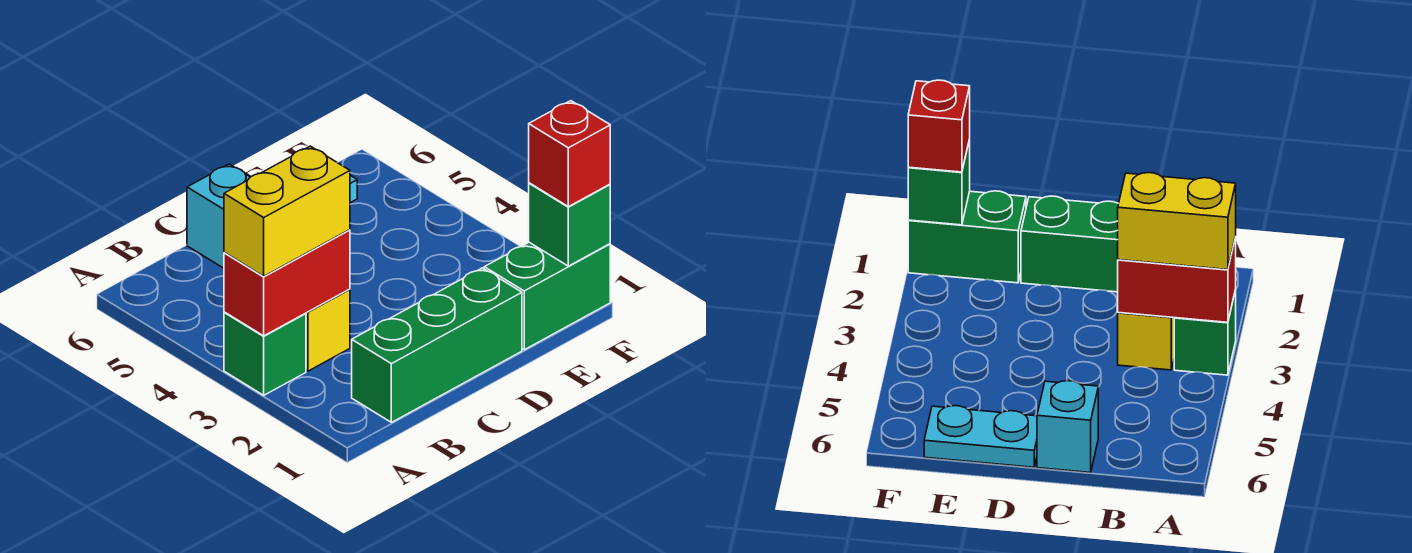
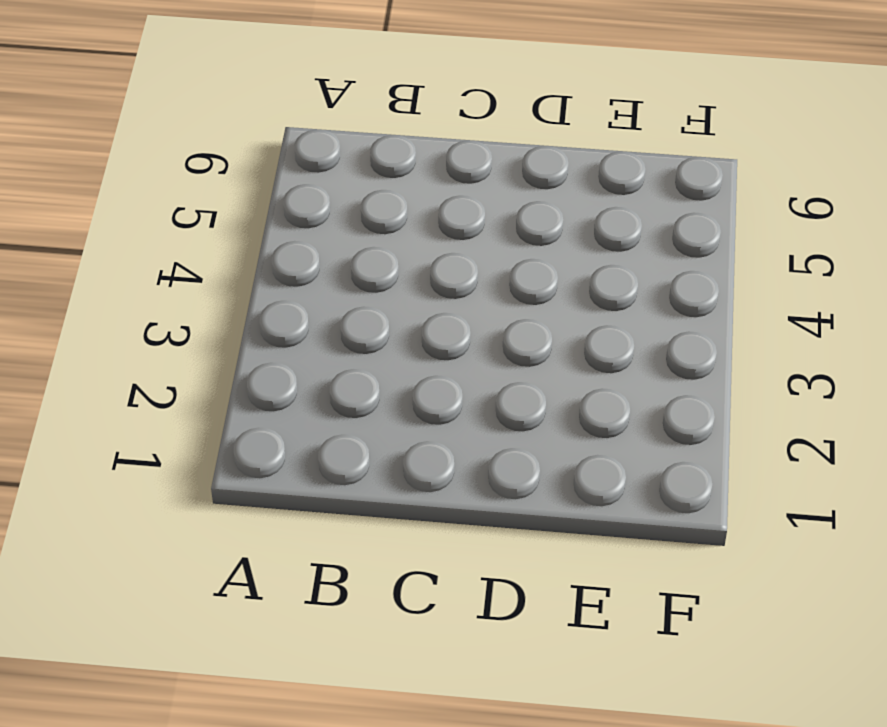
none -> green 1x1 brick [224,312,306,395]
none -> green 1x3 brick [352,268,522,422]

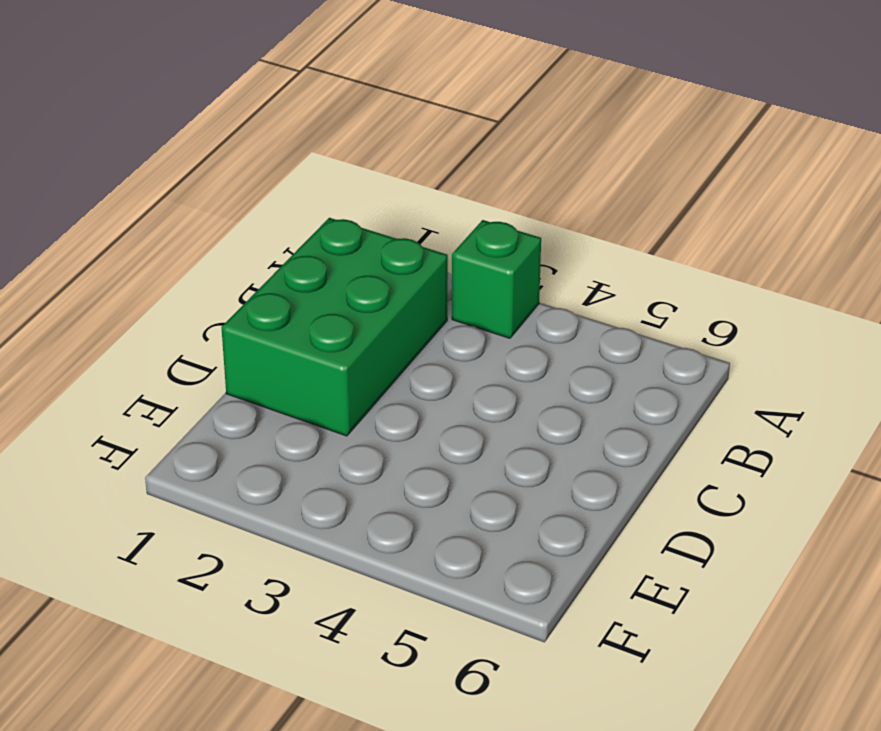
green 2x3 brick [221,218,448,436] -> green 1x3 brick [352,268,522,422]
none -> yellow 1x1 brick [306,289,350,371]
none -> cyan 1x1 brick [187,164,250,268]

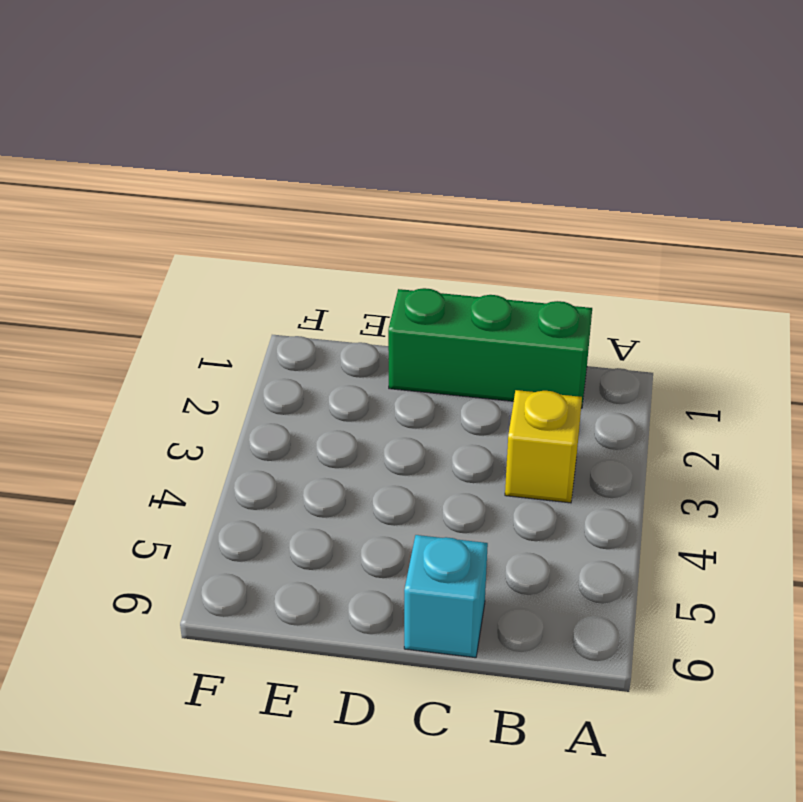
none -> green 1x1 brick [224,312,306,395]
none -> cyan 1x2 plate [924,406,1037,467]

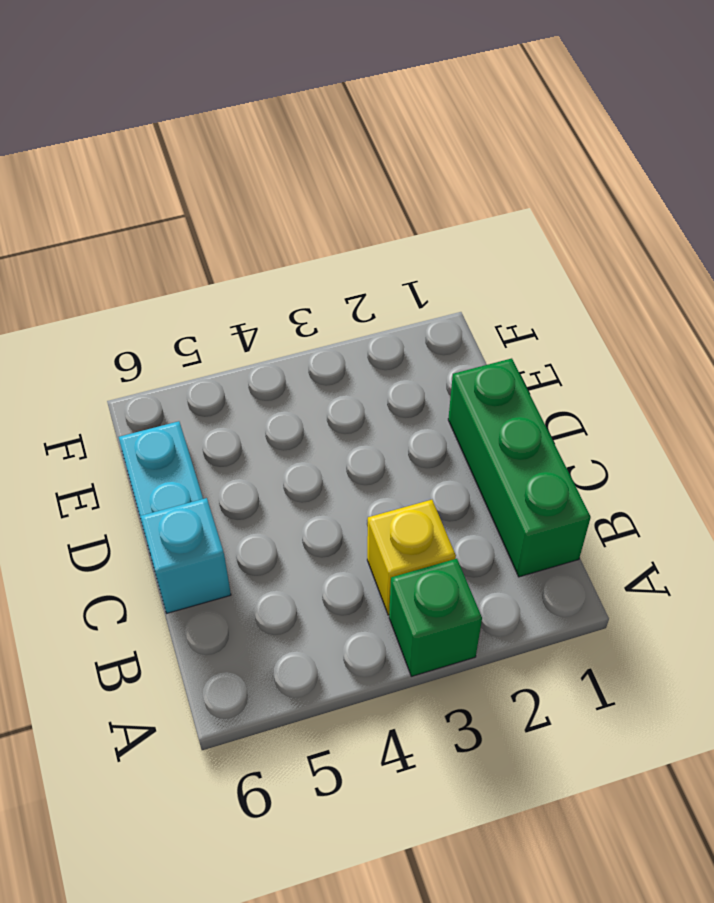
none -> green 1x2 brick [484,242,610,350]
none -> red 1x2 brick [224,230,350,336]

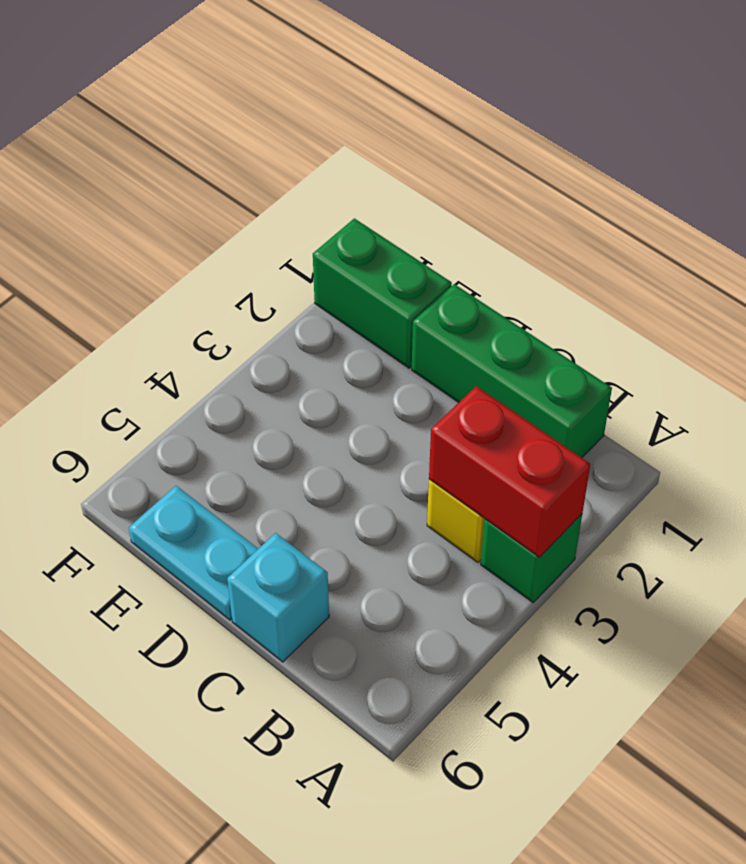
none -> green 1x1 brick [529,183,610,266]
none -> yellow 1x2 brick [224,146,350,276]

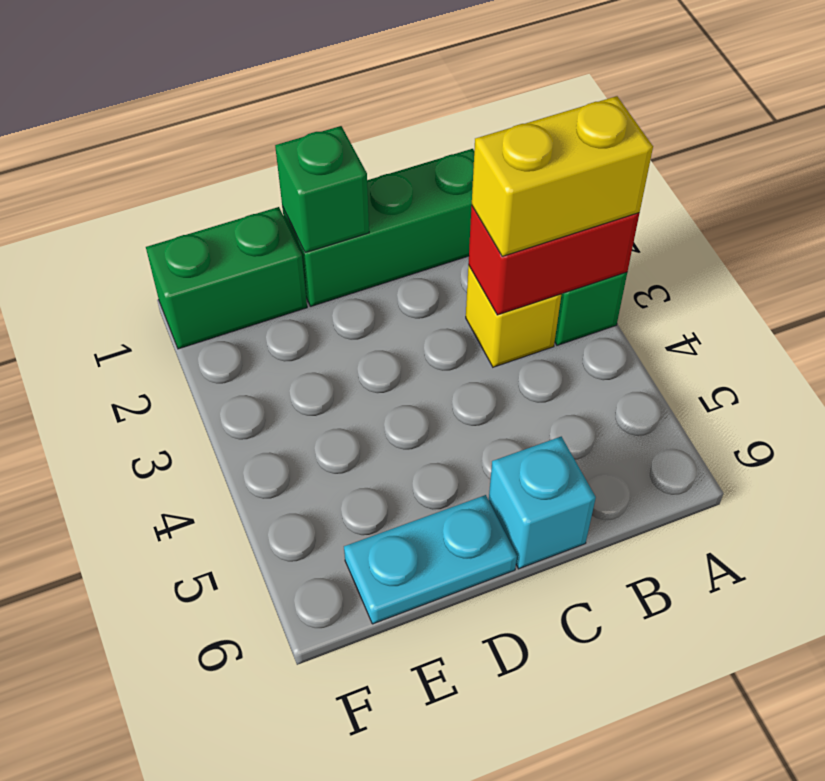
green 1x1 brick [275,126,369,253] -> green 1x1 brick moved to [529,183,610,266]
none -> red 1x1 brick [529,101,610,207]

